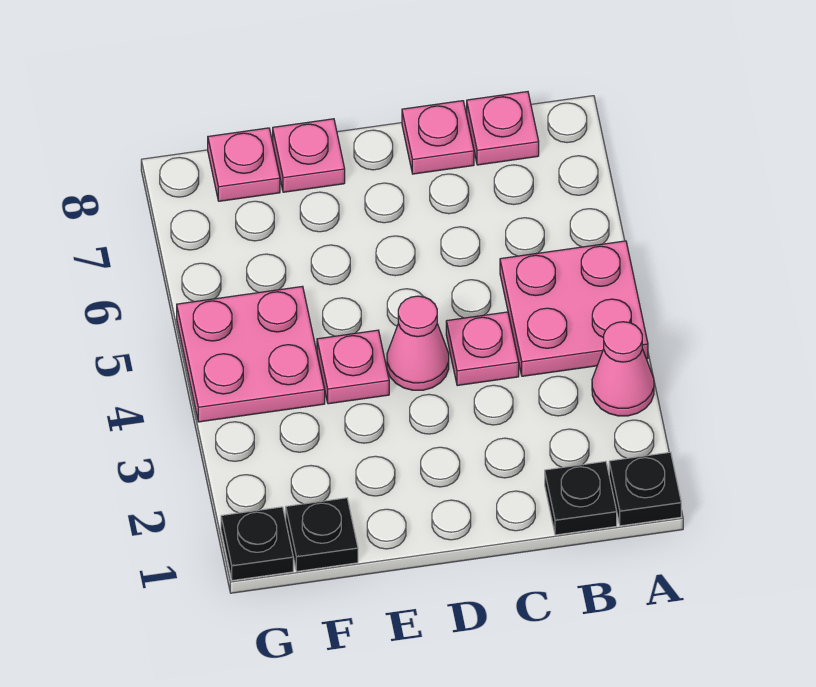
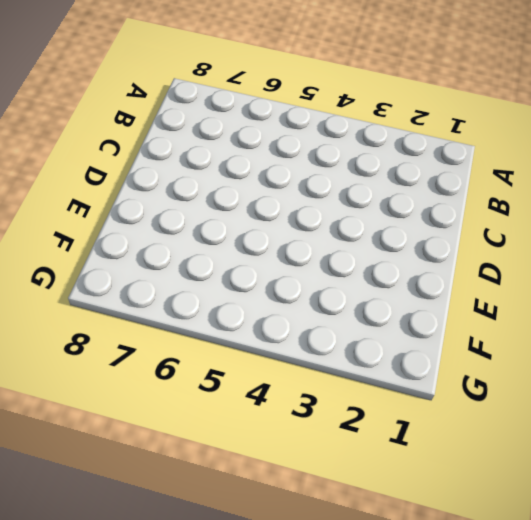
none -> black 1x1 plate [609,452,681,526]
none -> pink 1x1 cone [592,322,654,416]
none -> pink 2x2 plate [500,241,648,376]

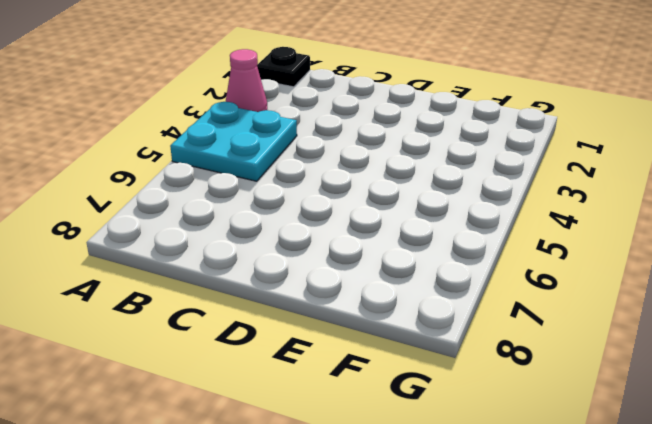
cyan 2x2 plate [170,102,297,181] -> pink 2x2 plate [500,241,648,376]
none -> black 1x1 plate [545,461,617,535]
none -> pink 1x1 plate [466,92,539,165]
none -> pink 1x1 plate [446,312,519,386]

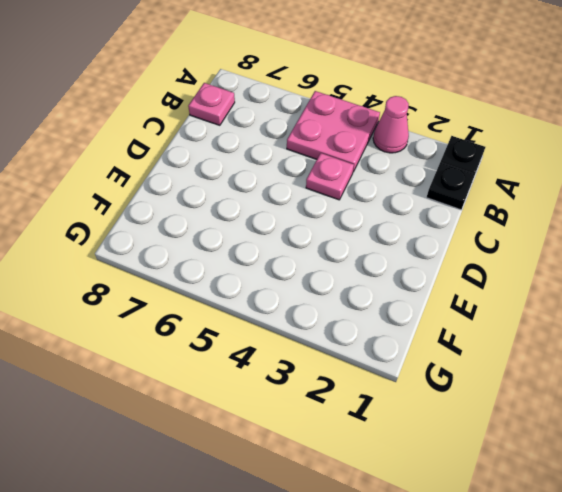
none -> pink 1x1 plate [402,101,474,174]
none -> pink 1x1 cone [387,296,449,390]
none -> pink 1x1 plate [317,330,389,404]

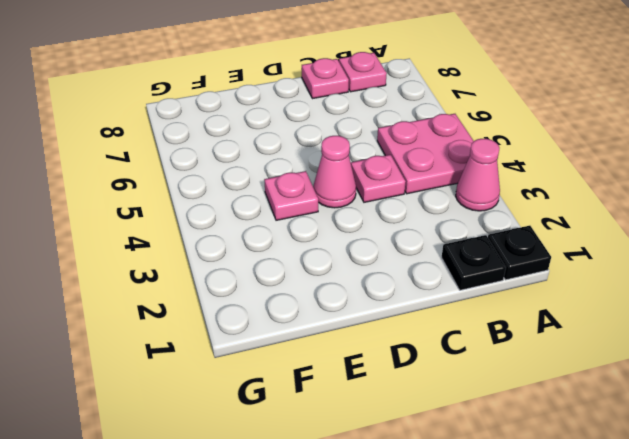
none -> pink 1x1 plate [273,119,345,192]
none -> black 1x1 plate [286,498,358,571]
none -> pink 2x2 plate [177,286,325,422]

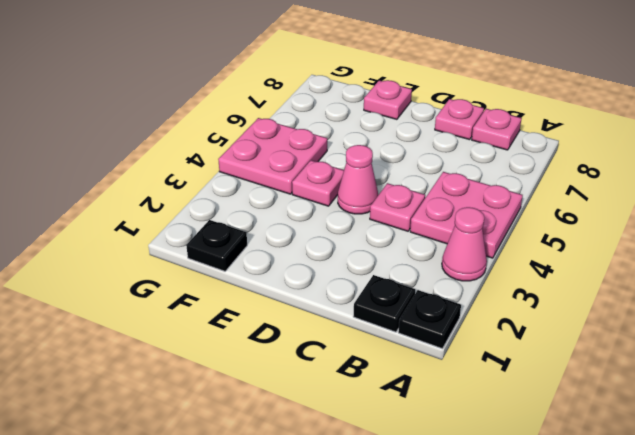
none -> pink 1x1 plate [208,128,280,201]
none -> black 1x1 plate [221,507,293,580]

